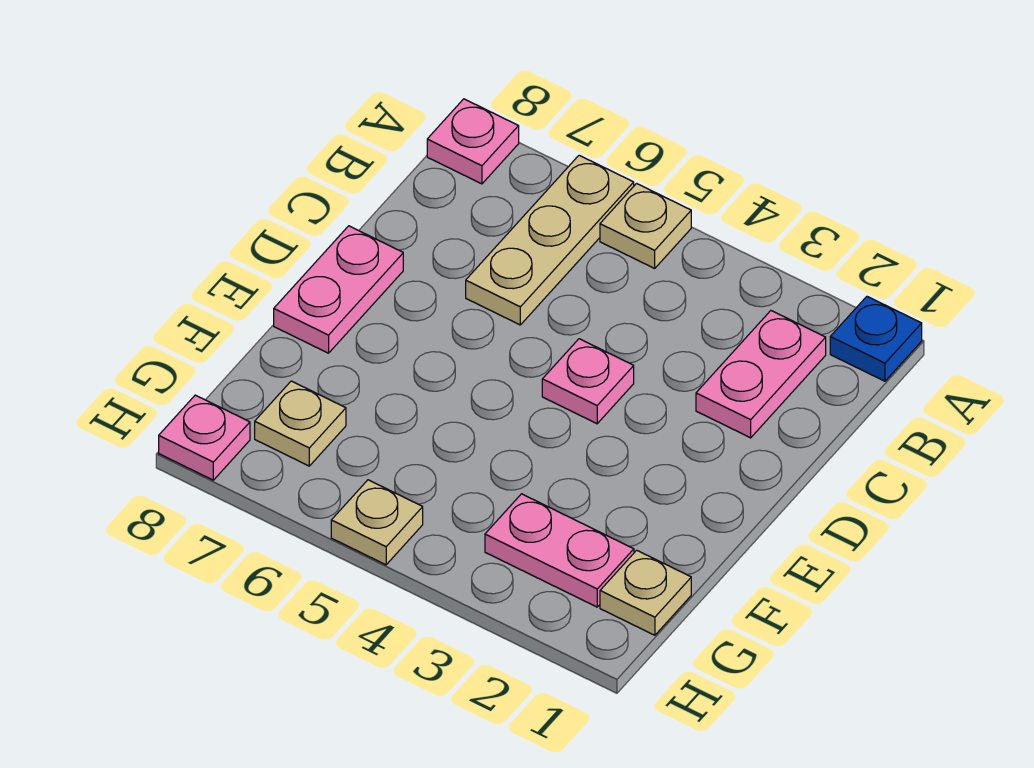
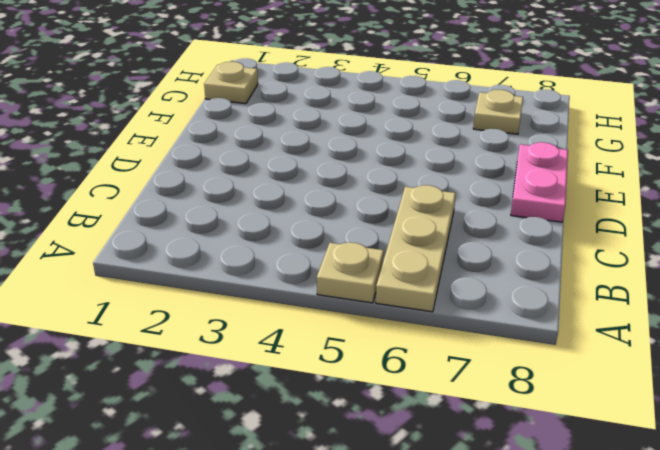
none -> blue 1x1 plate [830,297,922,381]
none -> pink 1x1 plate [427,99,519,184]
none -> pink 1x2 plate [696,311,826,438]

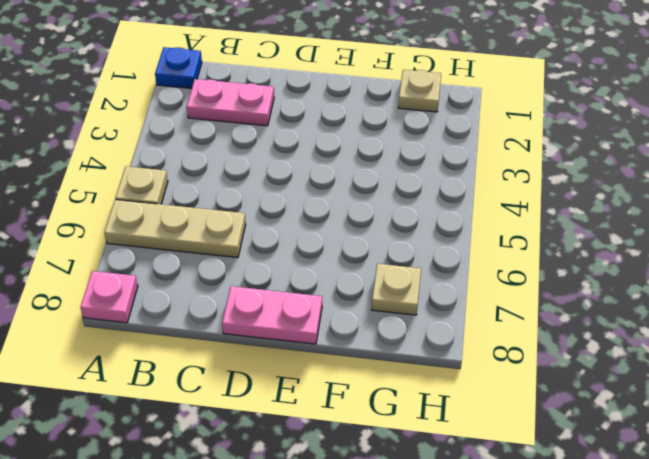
none -> pink 1x1 plate [542,339,634,424]
none -> pink 1x2 plate [485,494,634,607]
none -> tan 1x1 plate [331,480,423,565]

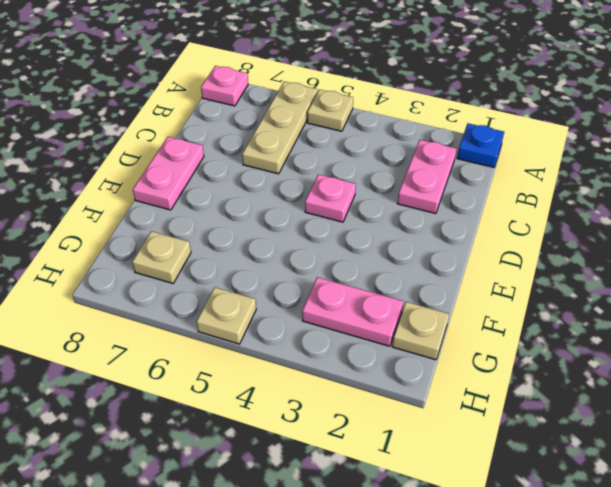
none -> pink 1x1 plate [159,395,250,480]

